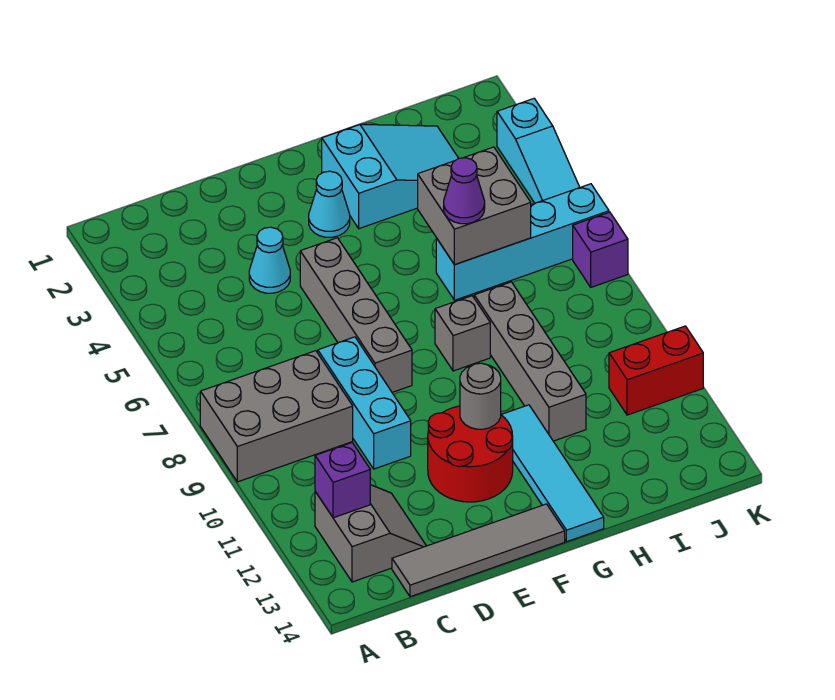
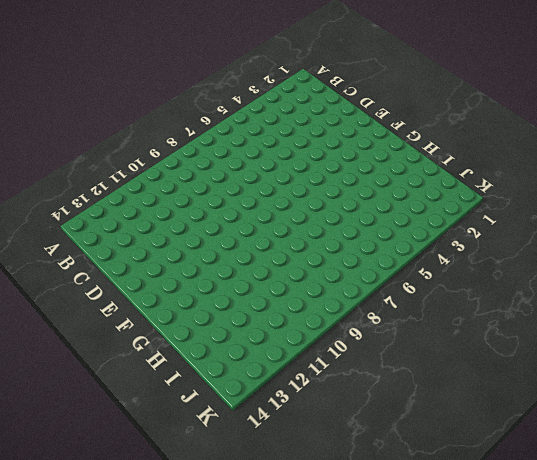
none -> grey 2x3 brick [200,351,353,482]
none -> grey 2x2 slope [315,485,426,582]
none -> grey 1x4 tile [392,504,565,597]

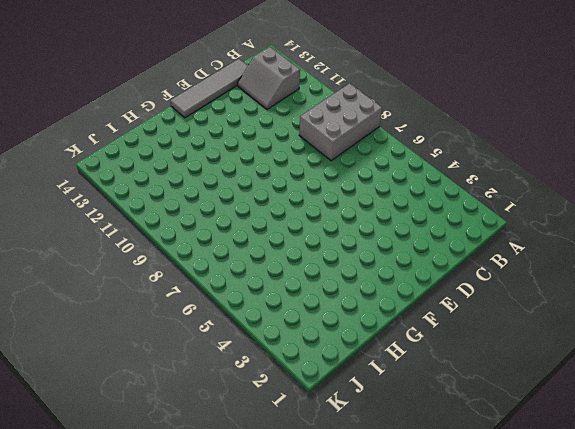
none -> cyan 1x1 cone [249,227,290,293]
none -> cyan 1x3 brick [318,337,411,469]
none -> grey 1x4 brick [300,238,412,392]

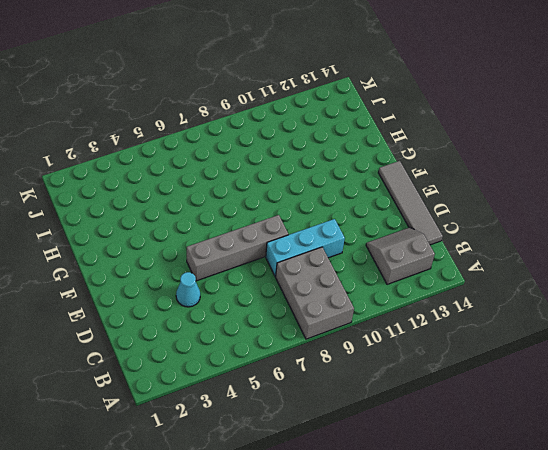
none -> red 2x2 round brick [428,406,513,502]
none -> cyan 1x1 cone [309,171,350,237]
none -> cyan 2x3 slope [322,124,459,229]

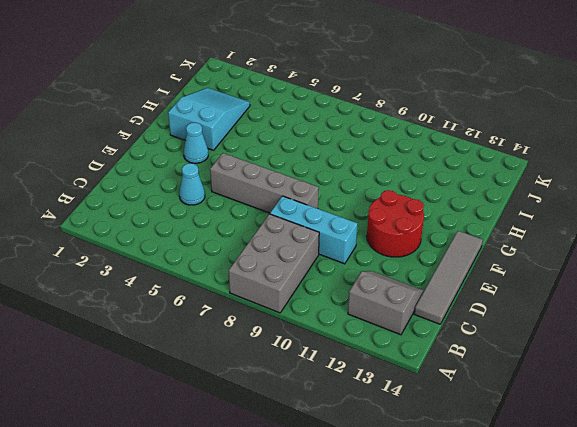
none -> grey 1x1 brick [435,296,490,371]
none -> cyan 1x4 tile [501,405,604,542]
none -> cyan 1x4 brick [436,184,609,300]

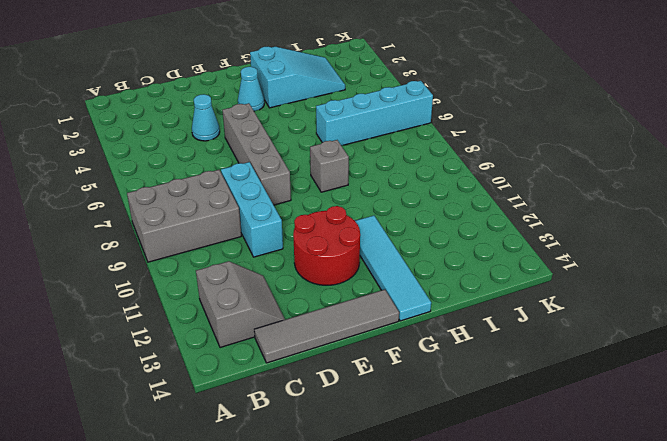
none -> grey 1x4 brick [474,282,586,441]
none -> red 1x2 brick [609,326,703,415]
none -> cyan 1x3 slope [497,99,580,203]

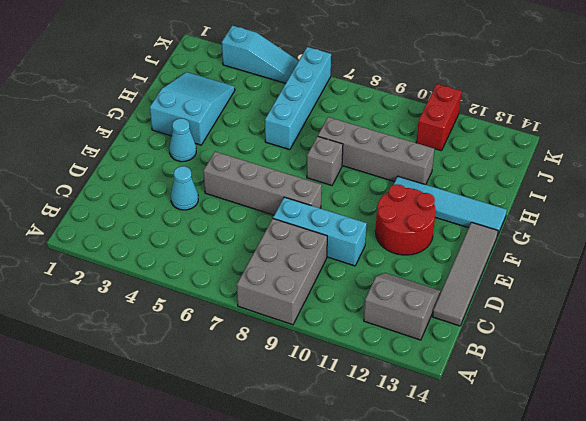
none -> purple 1x1 brick [573,212,628,287]
none -> purple 1x1 brick [315,443,370,518]
none -> grey 1x1 round brick [460,363,501,429]

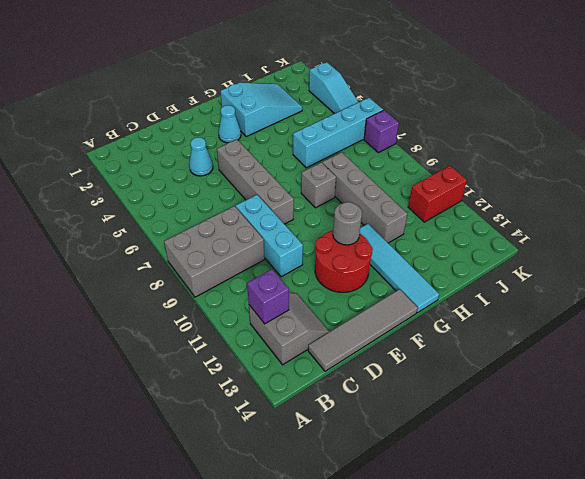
none -> grey 2x2 brick [418,147,531,265]
none -> purple 1x1 cone [444,158,485,224]

